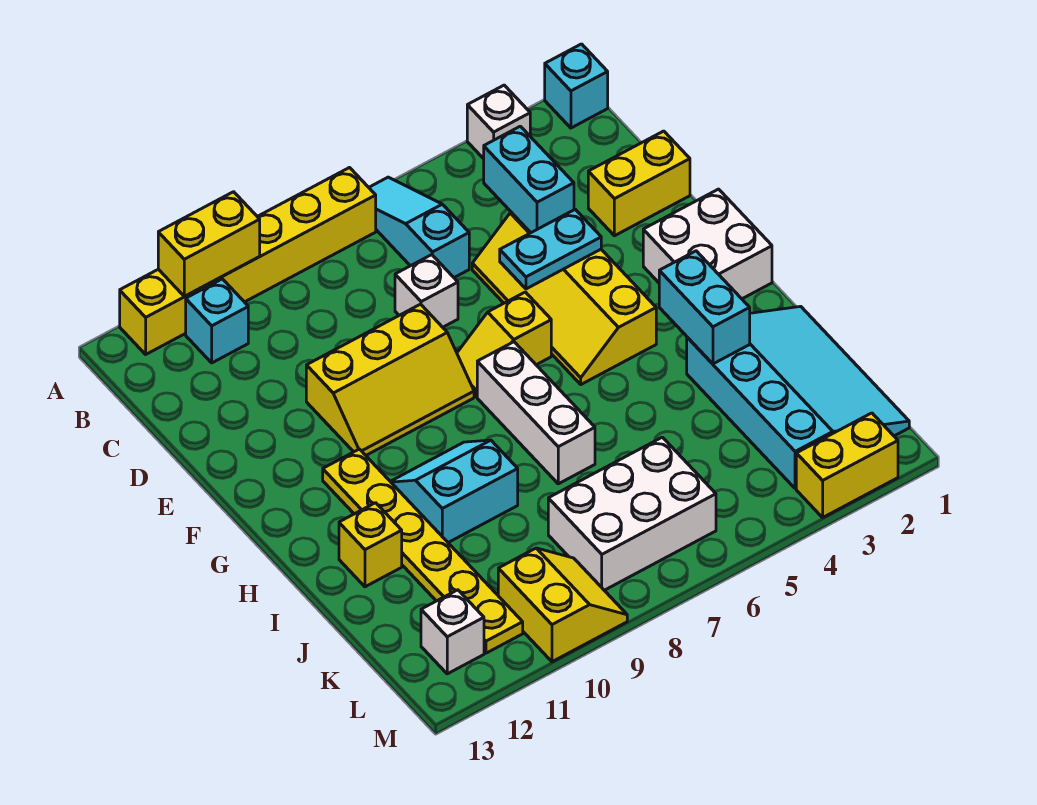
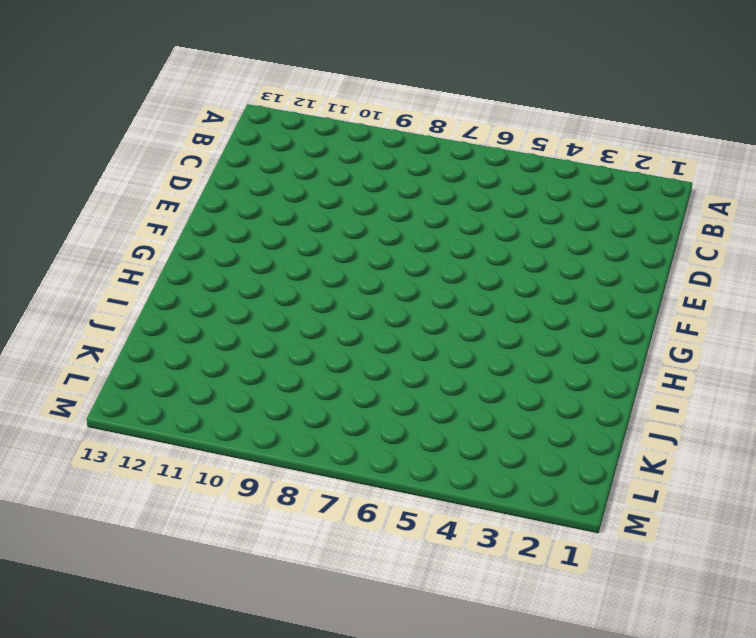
none -> cyan 1x1 brick [545,44,608,128]
none -> white 1x1 brick [467,85,530,159]
none -> cyan 1x3 slope [369,177,469,278]

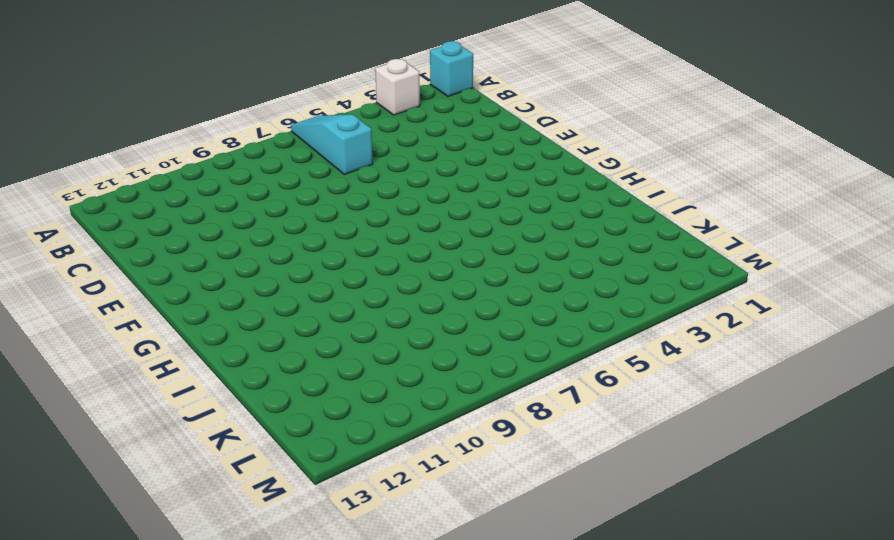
none -> yellow 1x6 brick [120,168,376,354]
none -> cyan 1x1 brick [186,279,248,363]
none -> yellow 1x2 brick [588,131,690,236]

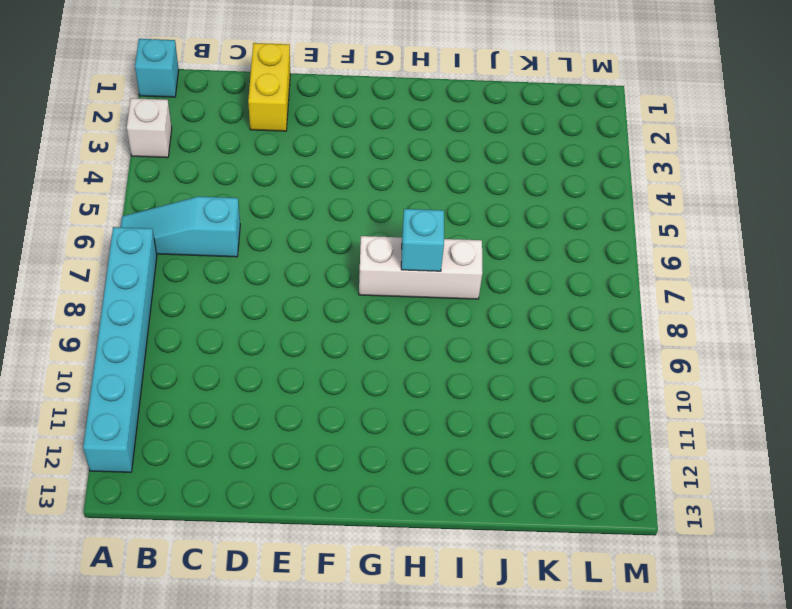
cyan 1x6 brick [83,227,157,472] -> yellow 1x6 brick [120,168,376,354]
cyan 1x1 brick [401,209,444,271] -> cyan 1x1 brick moved to [186,279,248,363]
none -> yellow 2x4 slope [472,212,656,384]
none -> white 1x1 brick [395,255,458,327]
none -> yellow 2x3 slope [306,304,474,455]

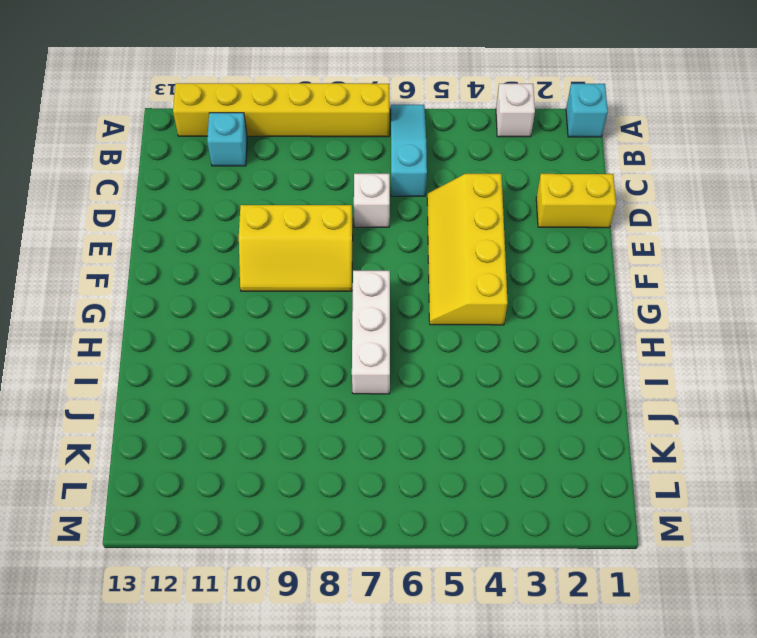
none -> white 2x2 brick [643,189,772,299]
none -> yellow 1x2 slope [457,292,551,397]
none -> yellow 1x6 plate [323,449,523,653]

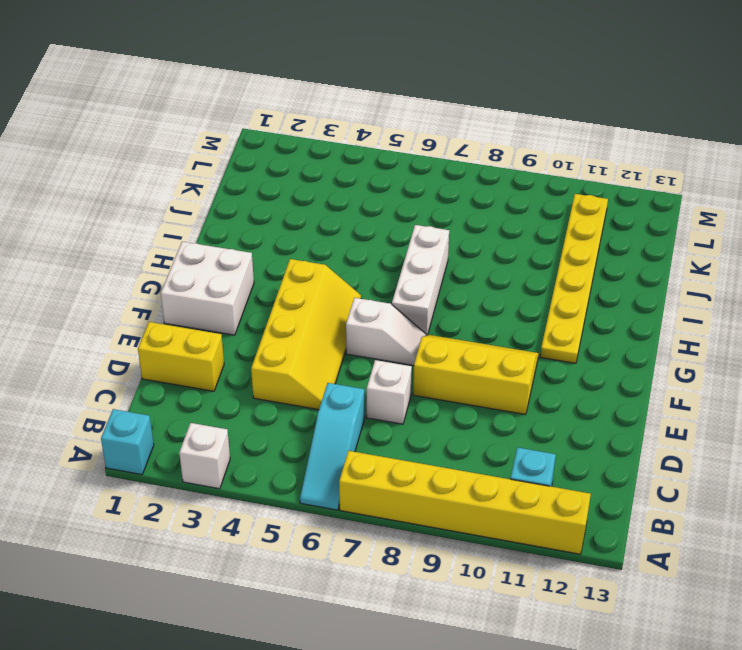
white 1x2 slope [346,298,426,365] -> yellow 1x2 slope [457,292,551,397]
none -> cyan 2x2 slope [390,440,518,542]
none -> cyan 3x4 slope [687,306,909,489]
none -> yellow 1x1 brick [339,503,402,587]

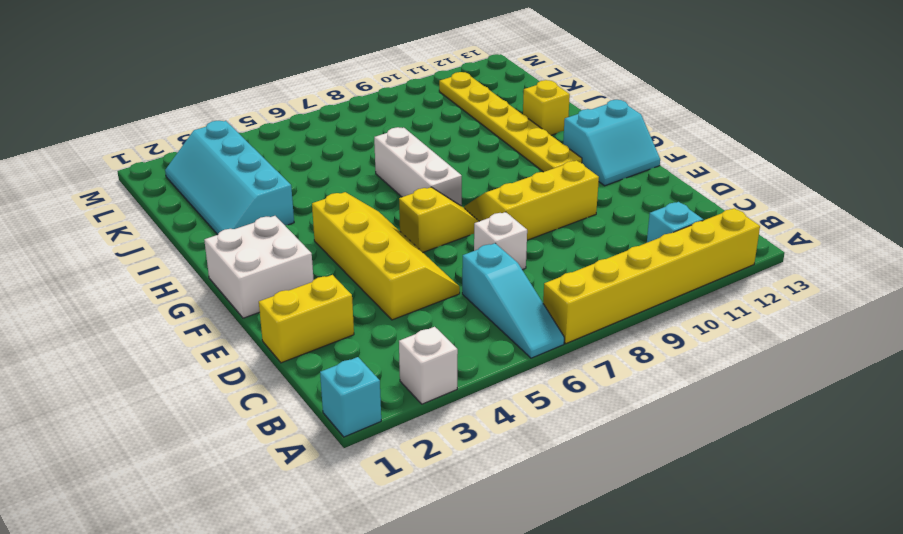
cyan 2x2 slope [563,100,660,186] -> cyan 2x2 slope moved to [390,440,518,542]
cyan 2x4 slope [165,121,294,235] -> cyan 3x4 slope [687,306,909,489]
none -> white 2x3 brick [548,437,716,590]
none -> yellow 2x2 slope [498,548,627,662]
none -> white 1x1 brick [421,590,484,674]

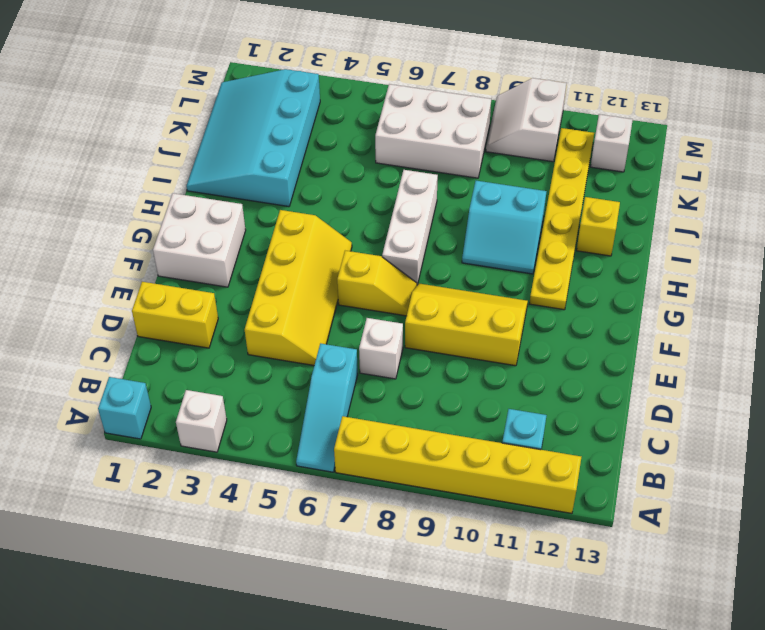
white 2x2 slope [486,78,566,162] -> yellow 2x2 slope [498,548,627,662]
none -> yellow 1x2 brick [796,413,898,517]
none -> yellow 1x2 brick [158,192,260,296]
none -> cyan 1x2 brick [484,126,574,233]

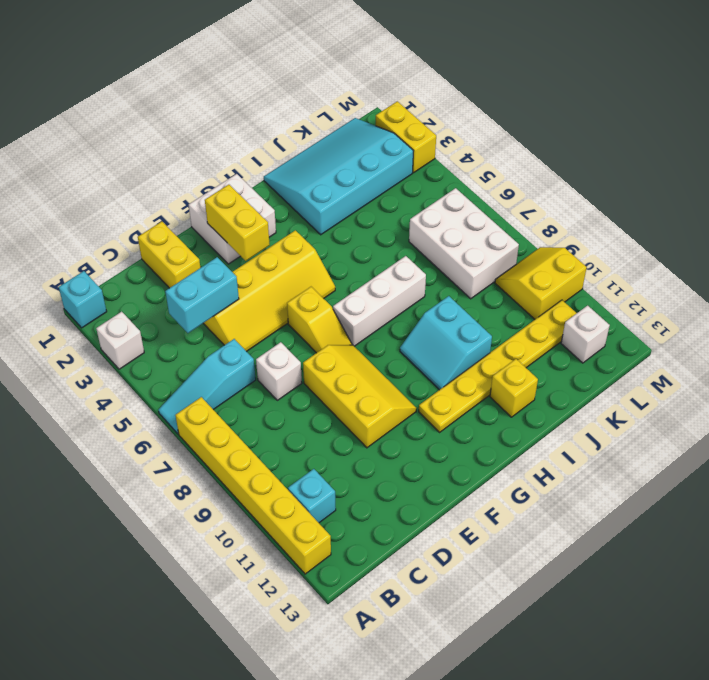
yellow 1x2 brick [205,185,270,261] -> yellow 1x2 brick moved to [158,192,260,296]
none -> cyan 1x2 plate [500,209,601,289]
none -> cyan 1x2 brick [659,251,750,364]

